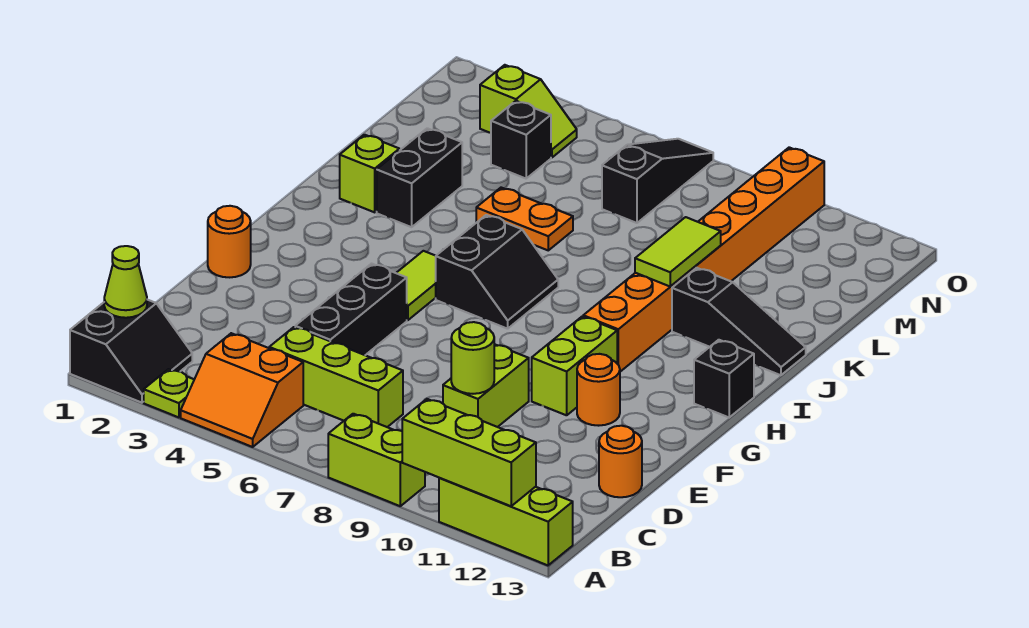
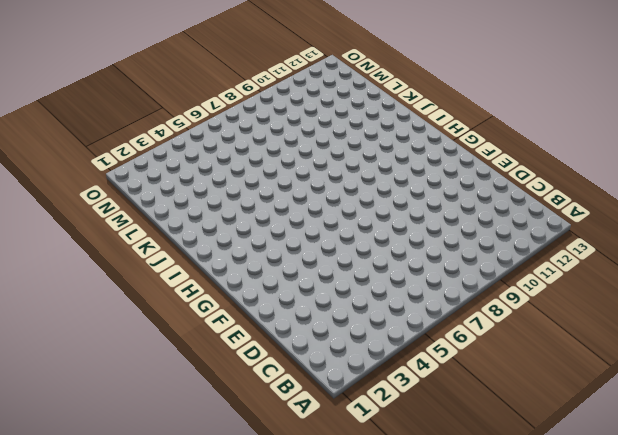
none -> black 2x2 slope [70,300,192,403]
none -> lime 1x1 plate [144,369,194,417]
none -> orange 2x2 slope [181,333,303,447]

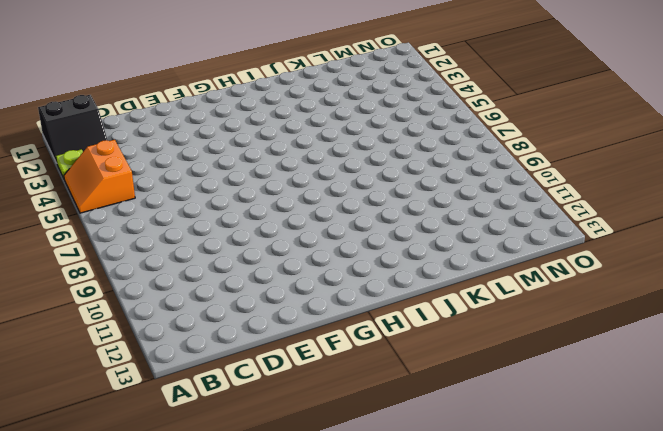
none -> lime 1x2 brick [328,414,425,506]
none -> lime 1x3 brick [439,478,573,565]
none -> lime 1x3 brick [269,327,403,427]

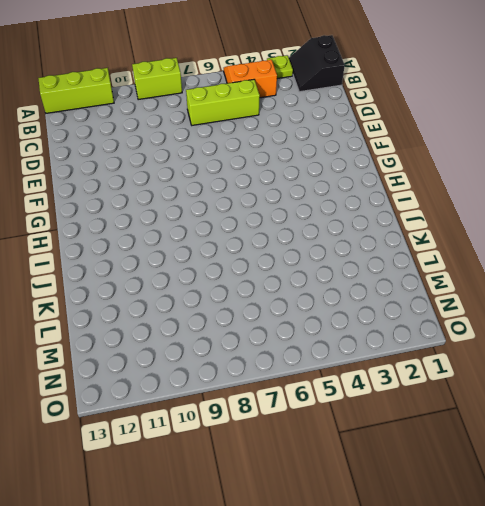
none -> black 1x3 brick [295,264,407,355]
none -> lime 1x2 brick [443,344,529,427]
none -> orange 1x1 round brick [599,426,642,497]

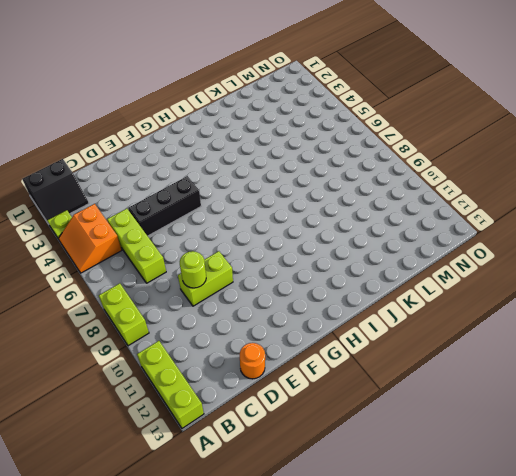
none -> orange 1x1 round brick [208,206,251,277]
none -> lime 1x2 brick [532,316,617,415]
none -> orange 1x1 round brick [577,354,620,426]

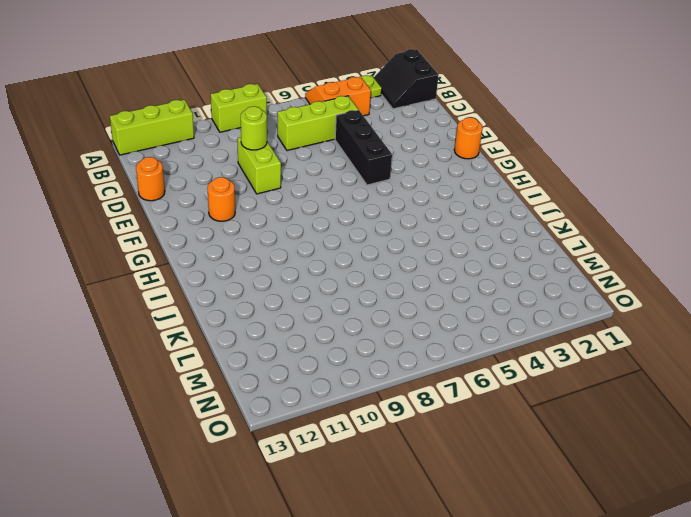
none -> lime 1x2 brick [532,316,617,415]
none -> lime 1x2 tile [397,251,436,320]
none -> black 2x2 slope [436,215,558,329]

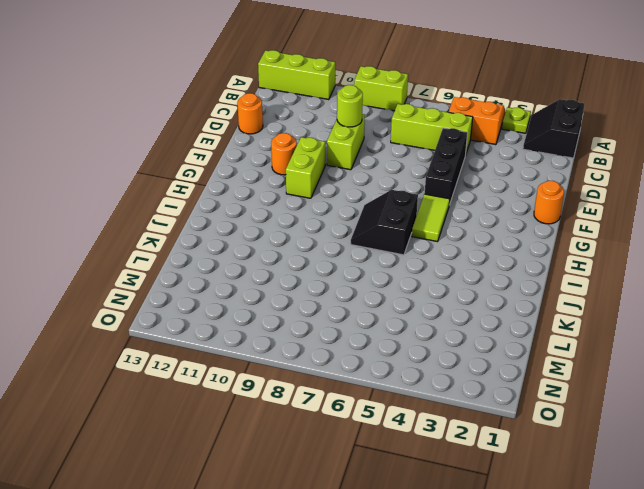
none -> orange 1x8 brick [583,147,824,372]
none -> black 1x1 brick [694,340,754,417]
none -> lime 1x1 brick [340,135,399,212]

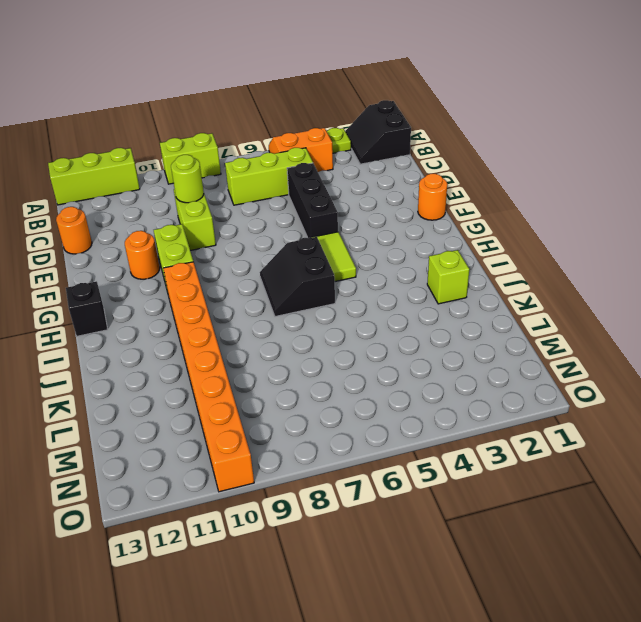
none -> black 1x2 brick [377,128,462,227]
none -> black 1x3 slope [672,268,806,375]
none -> orange 1x2 plate [476,188,573,250]

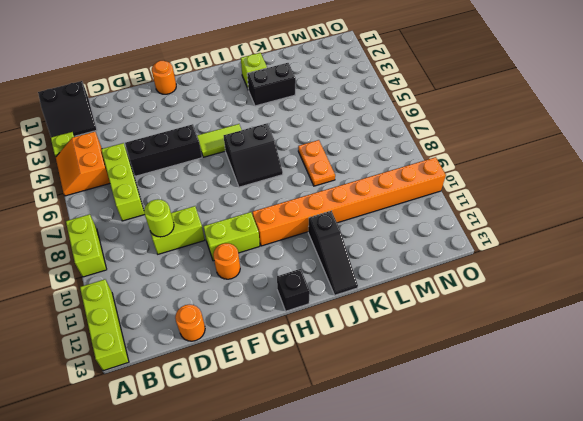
orange 1x2 plate [298,140,335,186] -> orange 1x2 plate moved to [476,188,573,250]
none -> black 1x1 brick [491,101,551,179]
none -> black 1x3 slope [602,139,713,223]
none -> lime 1x2 slope [480,65,577,157]

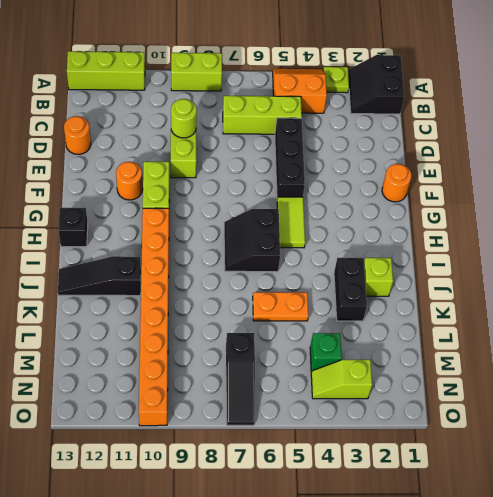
green 1x1 brick [310,333,342,372] -> black 1x1 brick [491,101,551,179]
none -> lime 1x3 brick [402,399,536,506]
none -> lime 1x1 cone [104,246,147,318]
none -> lime 1x2 tile [635,217,721,286]

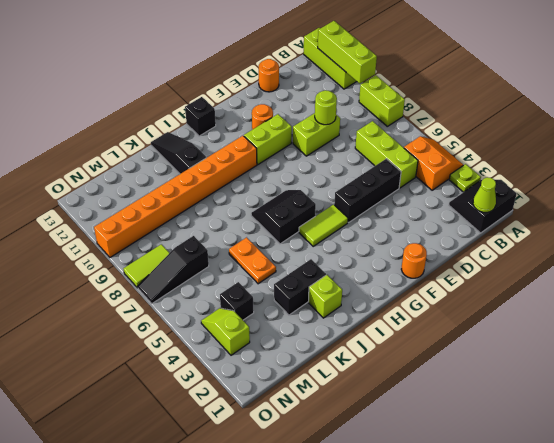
lime 1x2 tile [124,244,169,288] -> lime 1x2 tile moved to [635,217,721,286]

